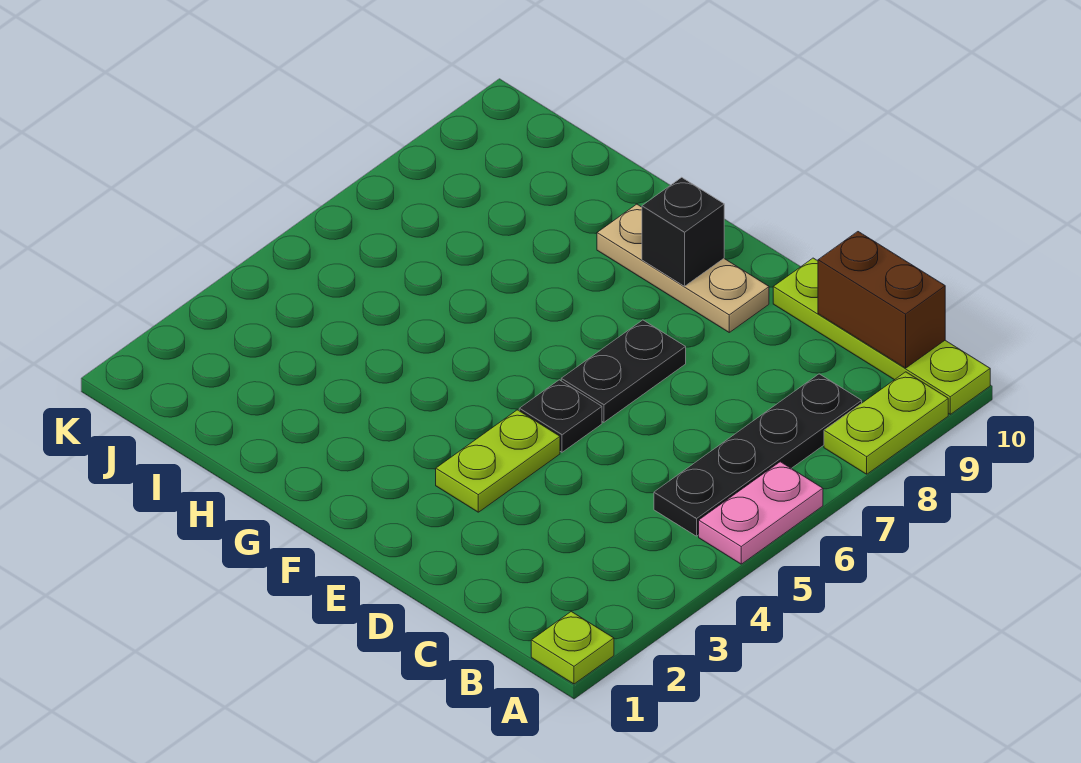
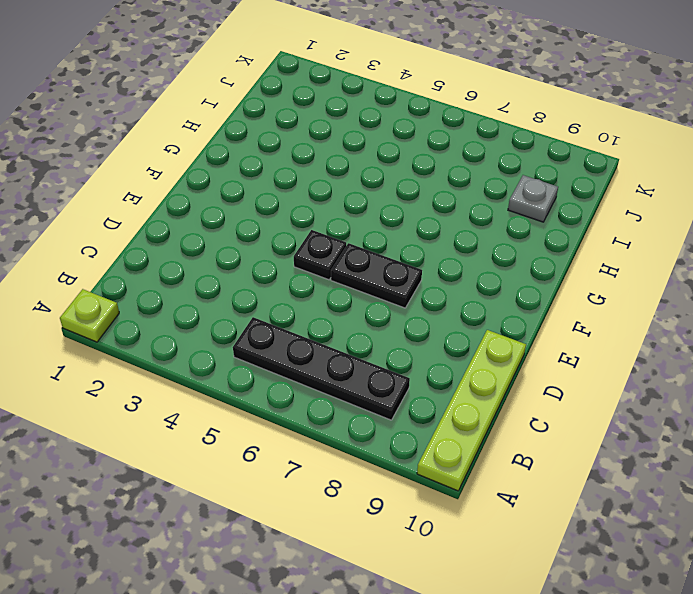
grey 1x1 plate [508,175,558,222] -> none
none -> pink 1x2 plate [699,462,823,564]
none -> lime 1x2 plate [824,372,948,474]

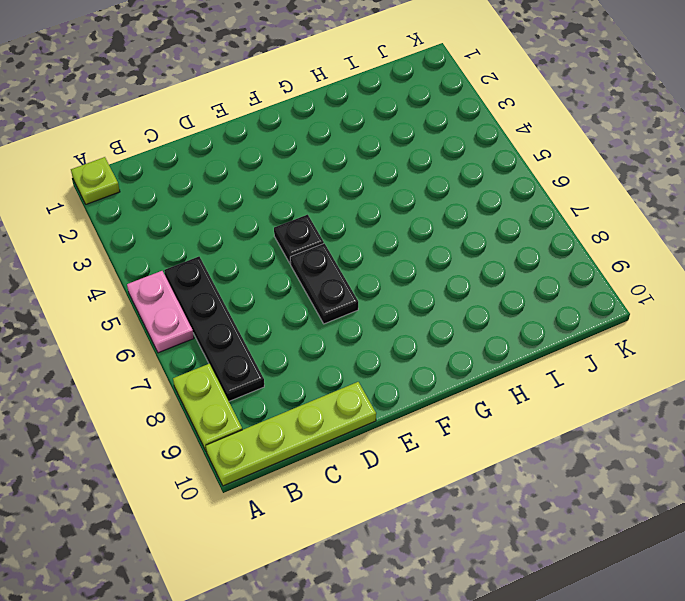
none -> lime 1x2 plate [436,410,560,512]
none -> tan 1x3 plate [597,204,769,332]

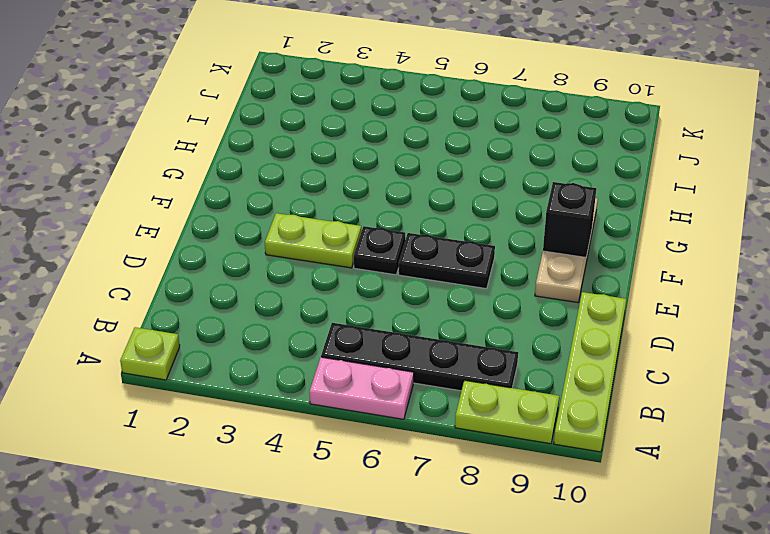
none -> brown 1x2 brick [818,232,945,368]

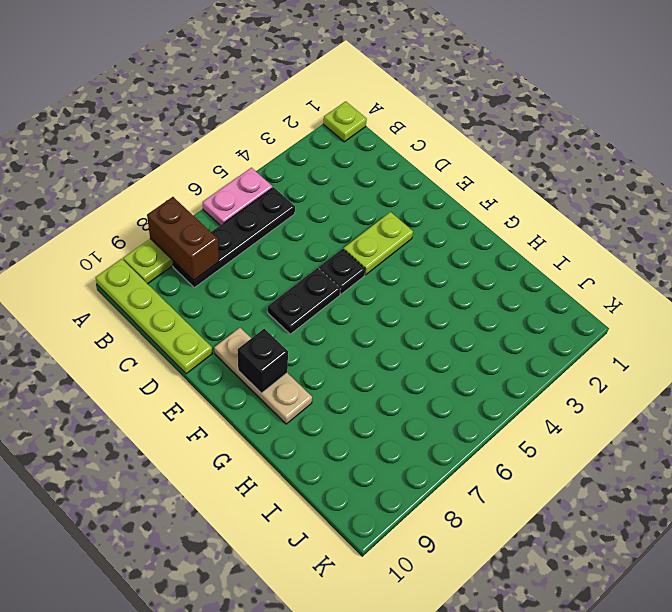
brown 1x2 brick [147,197,219,280] -> brown 1x2 brick moved to [818,232,945,368]

